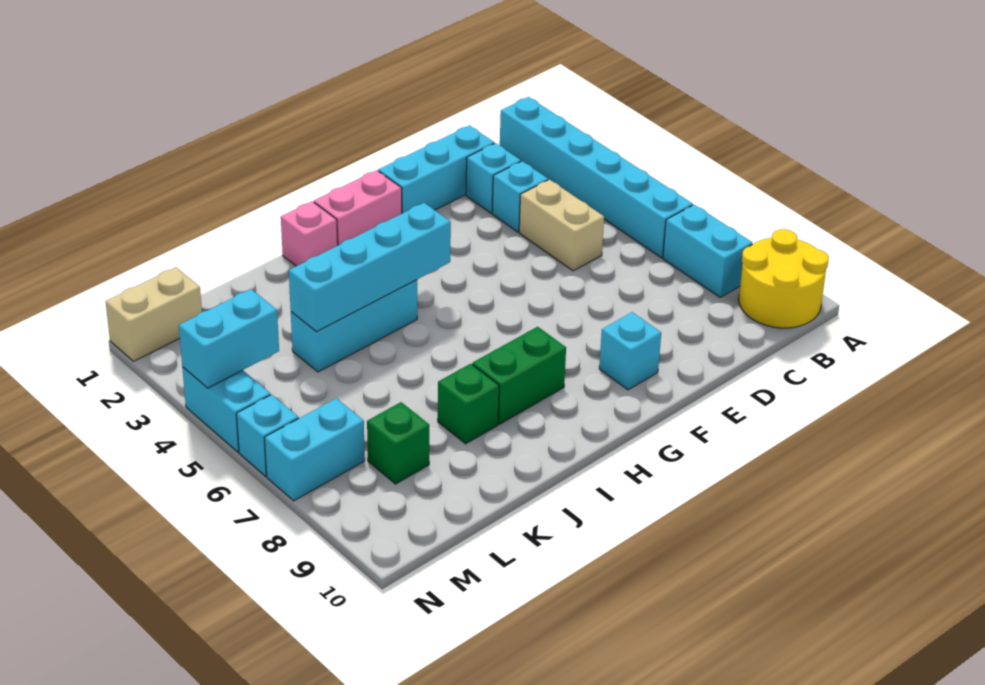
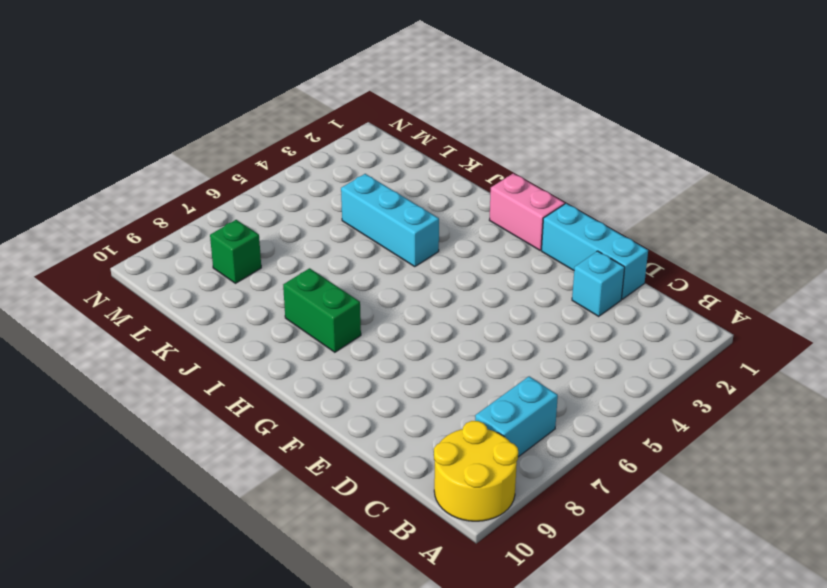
none -> cyan 1x6 brick [500,97,693,258]
none -> cyan 1x1 brick [492,161,548,232]
none -> tan 1x2 brick [519,180,604,271]

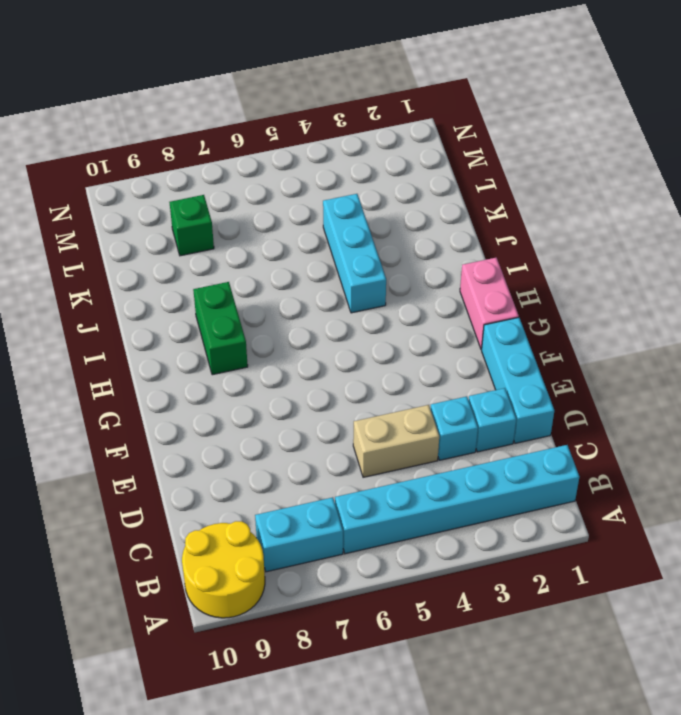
none -> cyan 1x1 brick [599,312,661,390]
none -> pink 1x1 brick [281,201,338,266]
none -> green 1x1 brick [438,364,499,444]

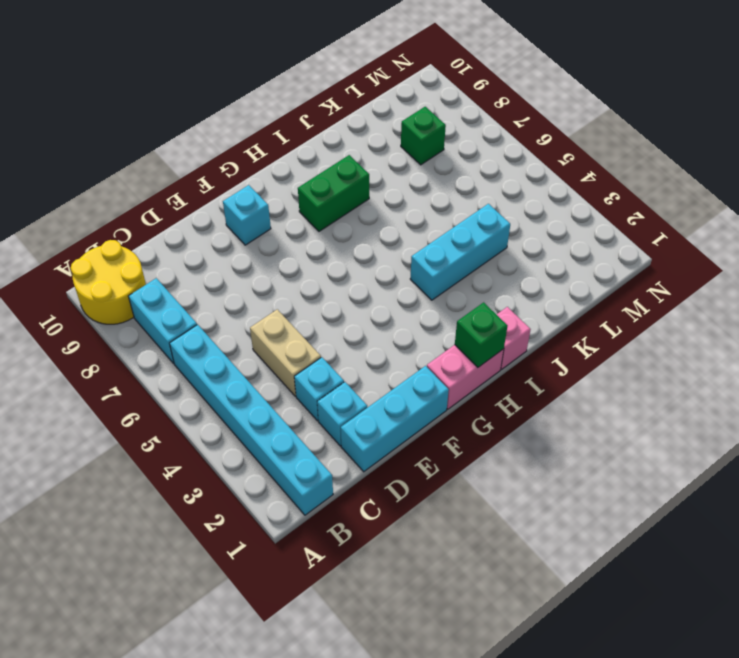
green 1x1 brick [455,302,507,367] -> green 1x1 brick moved to [438,364,499,444]
none -> tan 1x2 brick [106,267,202,361]
none -> cyan 1x2 brick [264,398,365,501]
none -> cyan 1x2 brick [182,367,271,452]

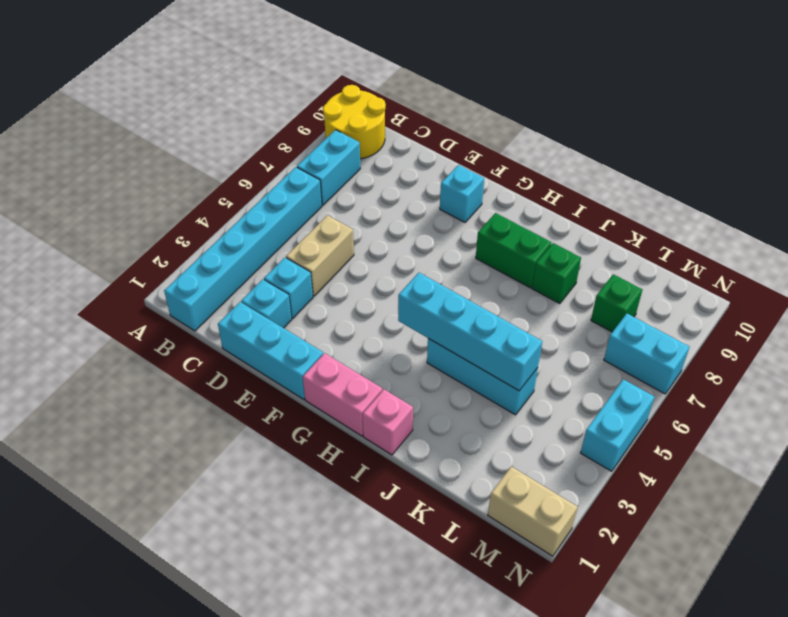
none -> cyan 1x1 brick [237,395,299,476]
none -> cyan 1x2 brick [179,289,279,388]

